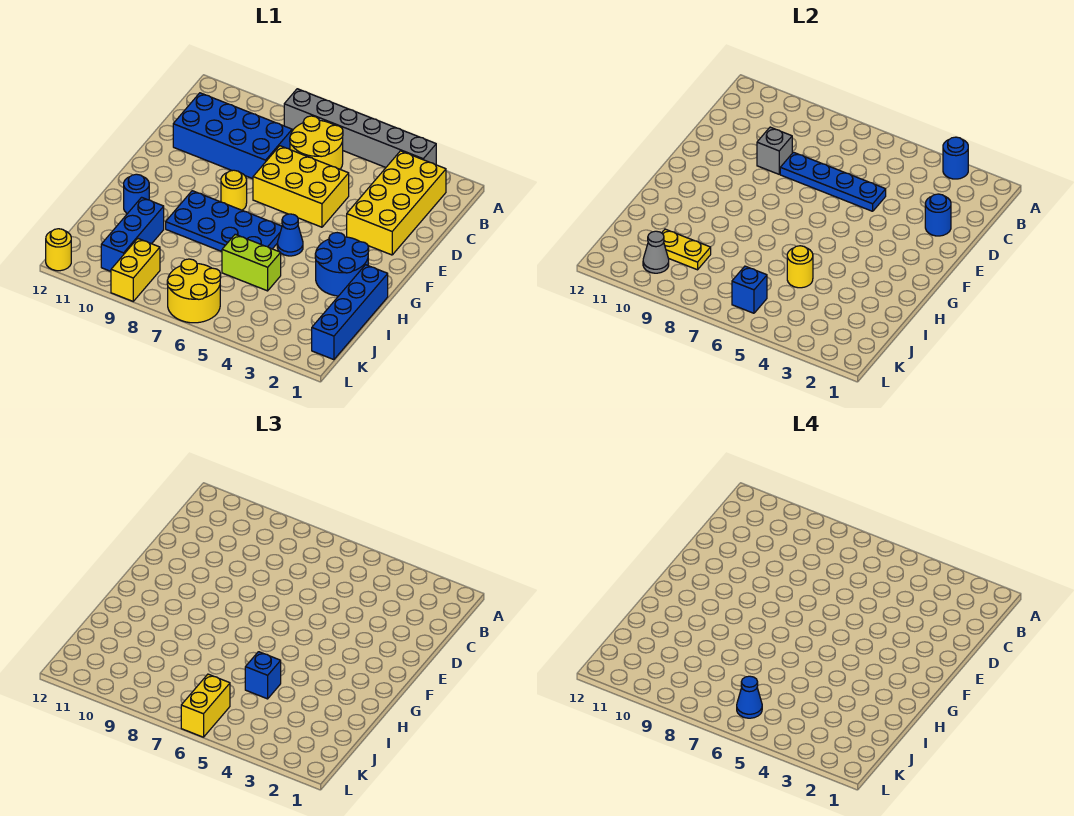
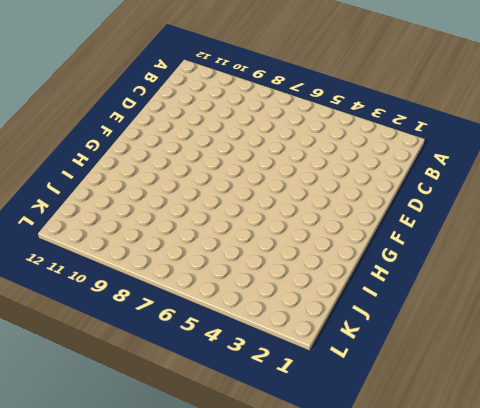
none -> grey 1x6 brick [284,89,436,167]
none -> yellow 2x4 brick [347,151,446,255]
none -> yellow 2x2 round brick [290,116,343,169]

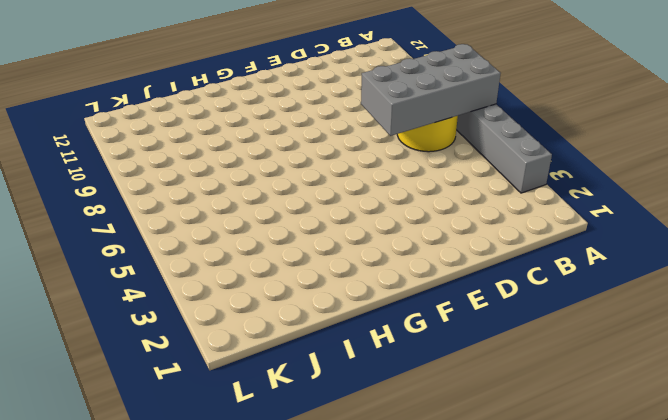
grey 2x4 brick [361,44,501,136] -> blue 1x4 plate [780,152,886,211]
none -> yellow 2x4 brick [347,151,446,255]
none -> blue 2x4 brick [173,93,292,179]
none -> yellow 2x3 brick [253,146,349,227]

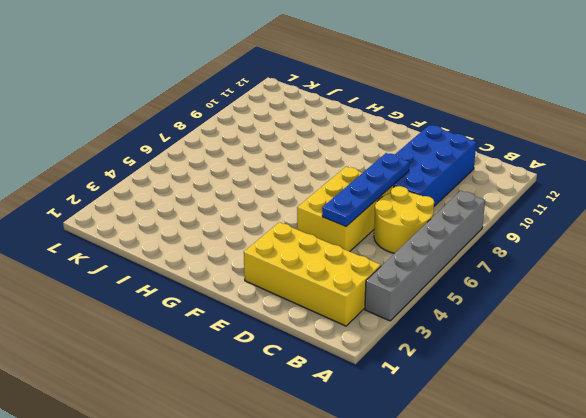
none -> yellow 1x1 round brick [221,170,247,210]
none -> blue 2x2 round brick [315,233,369,296]
none -> blue 1x1 cone [277,214,303,256]

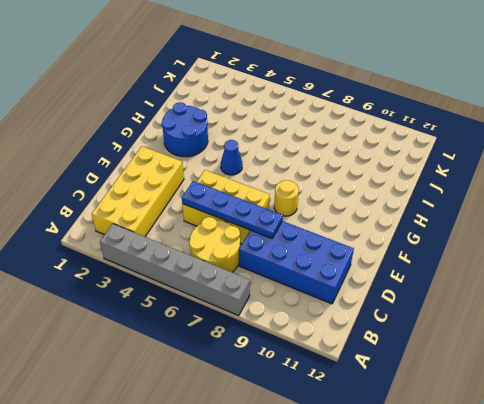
none -> blue 2x4 plate [166,191,282,251]
none -> blue 1x4 brick [312,265,388,360]
none -> blue 1x1 round brick [124,174,149,214]

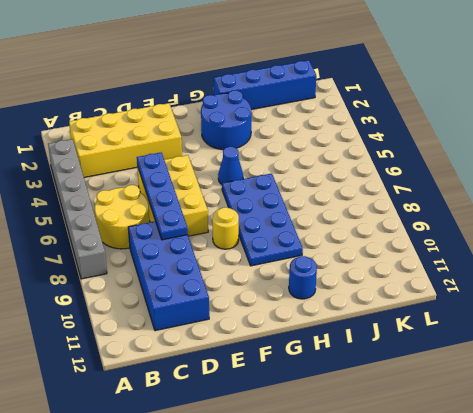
none -> lime 1x2 brick [222,234,281,291]
none -> blue 1x3 brick [101,197,164,271]
none -> yellow 2x2 round brick [167,259,221,323]

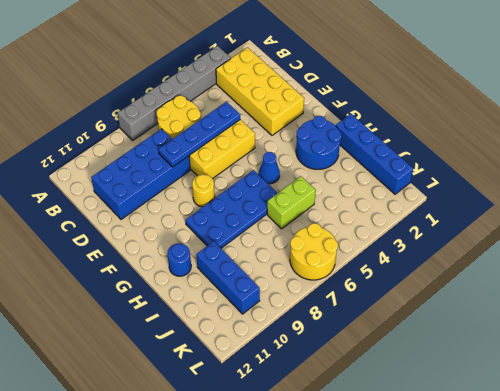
none -> yellow 1x2 brick [111,239,160,301]
none -> yellow 1x1 round brick [46,229,71,271]
none -> blue 1x1 round brick [943,137,968,179]

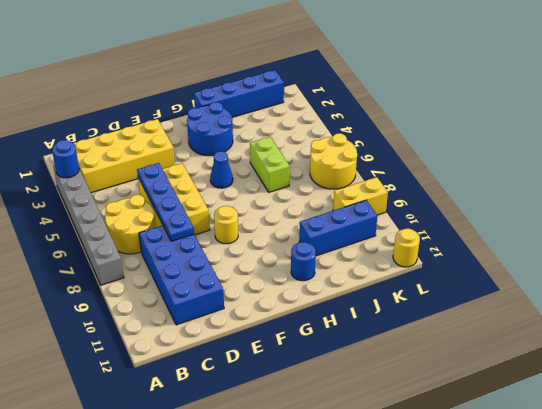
none -> blue 2x4 plate [166,191,282,251]
none -> blue 1x1 round brick [925,194,951,236]
none -> grey 1x1 brick [757,127,792,174]

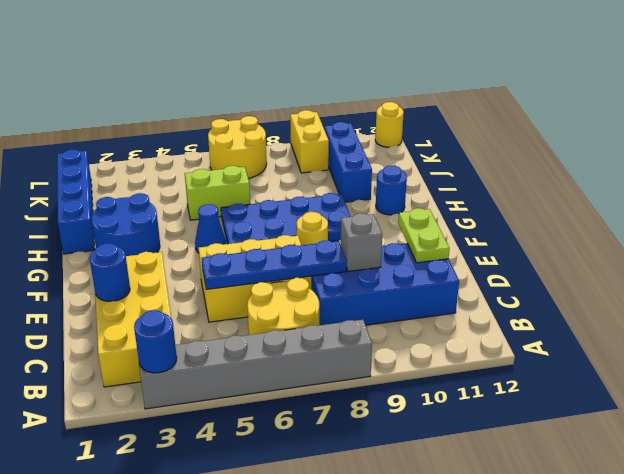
lime 1x2 plate [398,208,450,263] -> none
none -> yellow 1x1 round brick [787,246,813,288]
none -> yellow 1x2 plate [662,229,711,270]
none -> blue 1x1 brick [732,266,767,313]

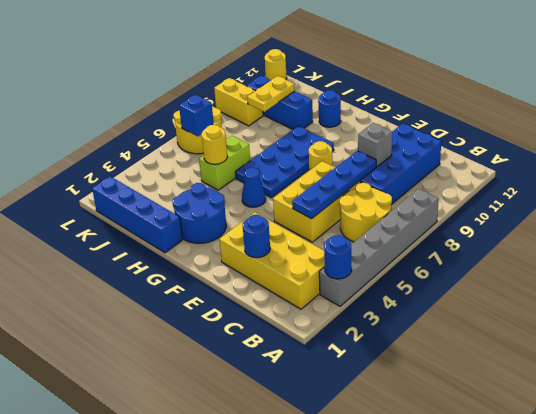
none -> grey 1x1 cone [643,231,669,273]
none -> blue 1x1 brick [245,652,281,699]
none -> yellow 1x2 brick [181,674,230,737]

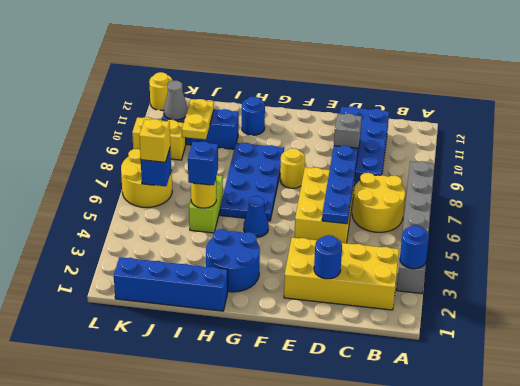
yellow 1x1 brick [139,119,170,162] -> yellow 1x2 brick [181,674,230,737]
none -> blue 1x1 cone [737,676,762,718]

